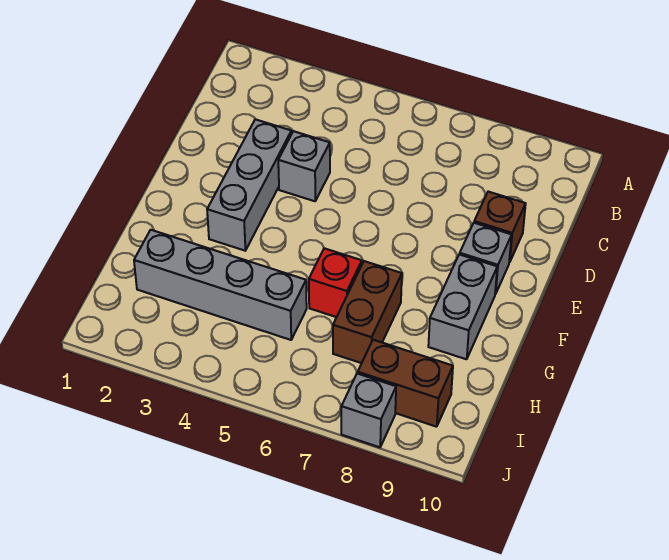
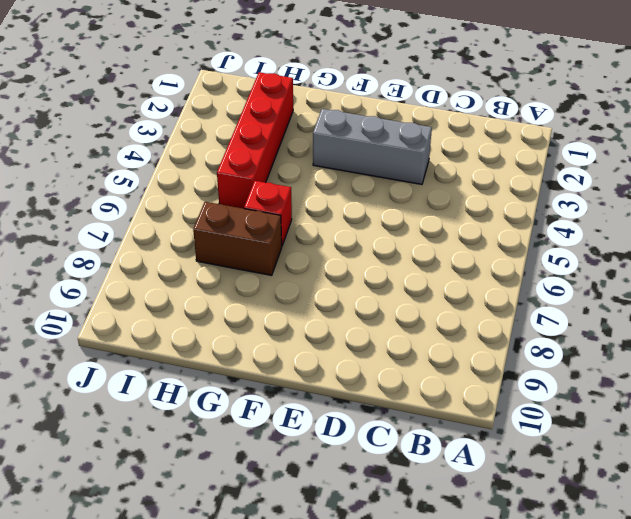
red 1x4 brick [217,72,293,209] -> grey 1x4 brick [134,230,307,340]
none -> grey 1x1 brick [278,131,330,201]
none -> brown 1x1 brick [474,192,526,262]

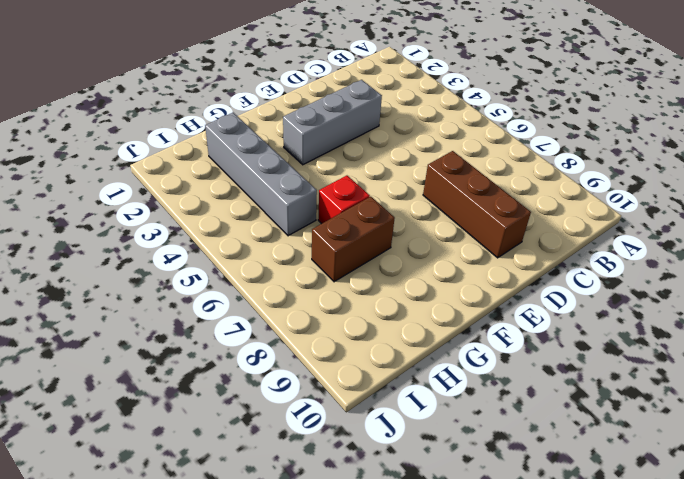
brown 1x3 brick [423,151,531,258] -> brown 1x1 brick [474,192,526,262]
none -> grey 1x1 brick [278,131,330,201]
none -> grey 1x1 brick [460,223,512,294]

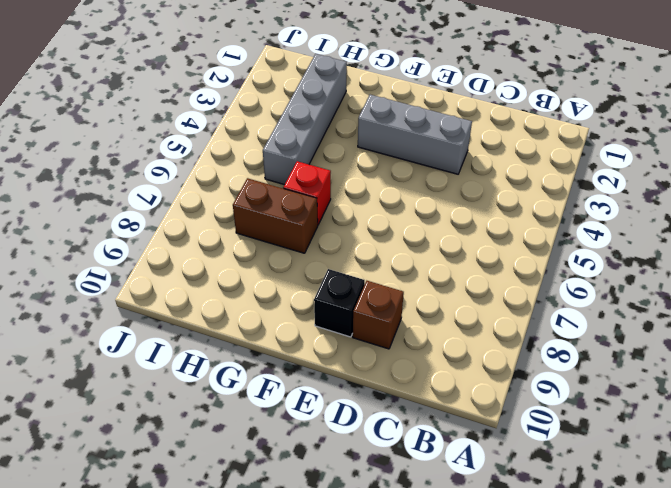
black 1x1 brick [314,269,365,337] -> grey 1x1 brick [460,223,512,294]
none -> grey 1x1 brick [278,131,330,201]
none -> grey 1x2 brick [428,254,497,359]

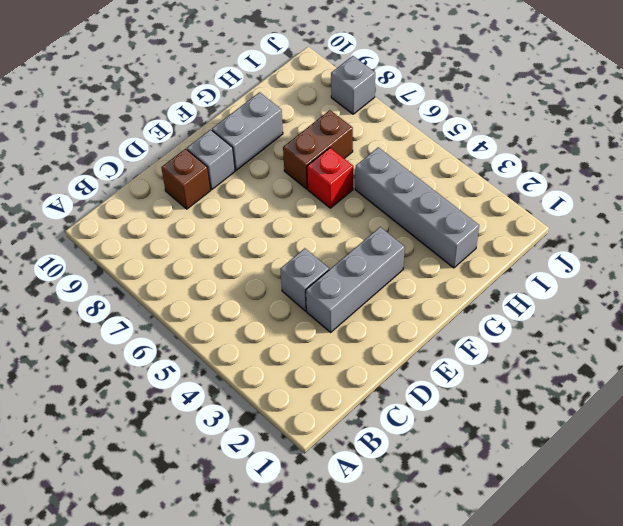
none -> brown 1x2 brick [358,340,453,427]

